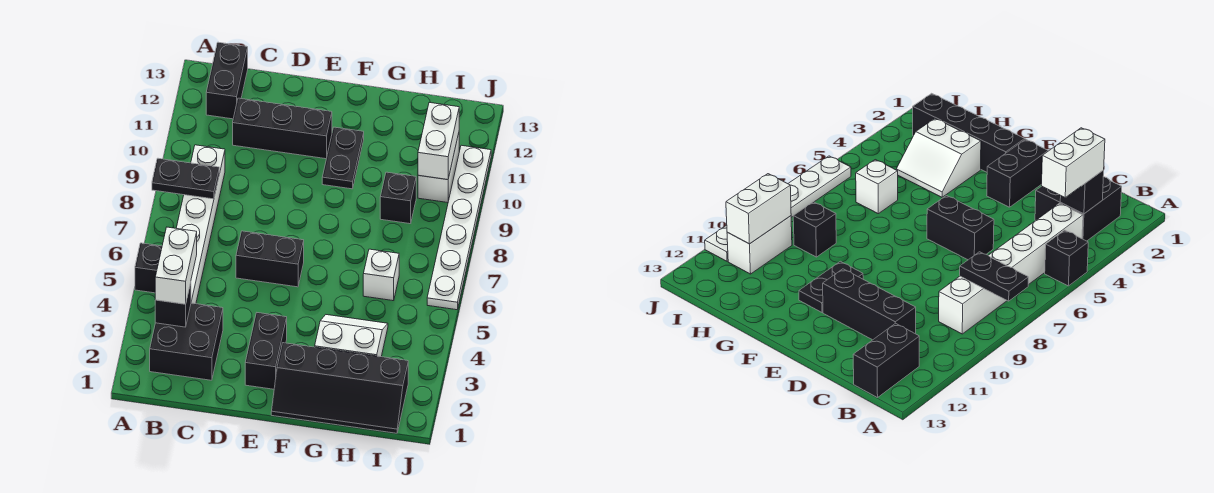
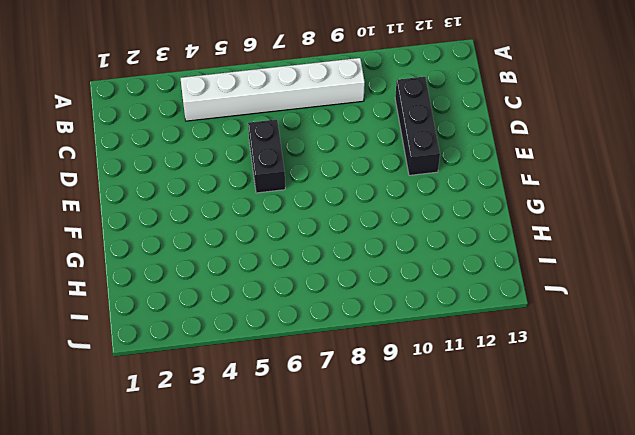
none -> black 1x1 brick [135,243,162,293]
none -> black 2x2 brick [150,303,223,380]
none -> black 1x2 brick [206,42,248,119]

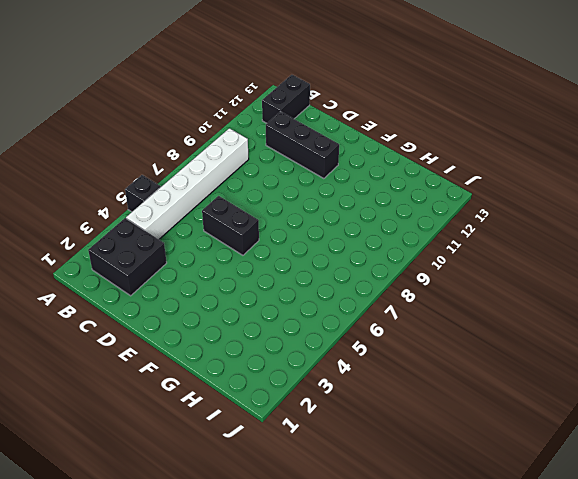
none -> black 1x2 brick [245,313,287,389]
none -> black 2x4 slope [271,343,408,433]
none -> black 1x2 plate [322,127,364,189]

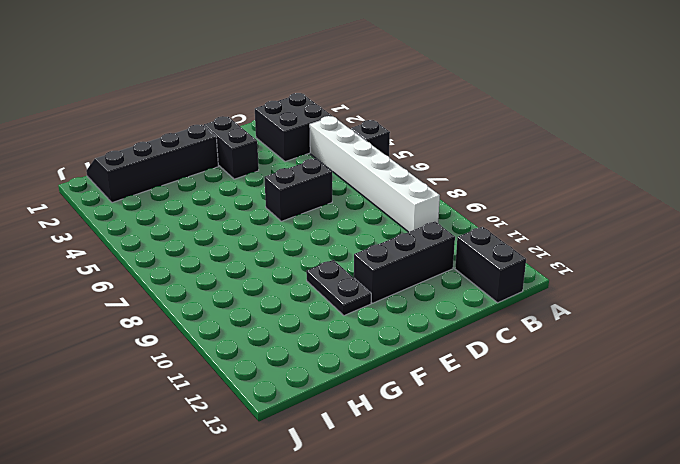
none -> white 2x2 slope [315,315,388,357]
none -> white 1x1 brick [363,249,399,301]
none -> black 1x1 brick [380,172,416,224]

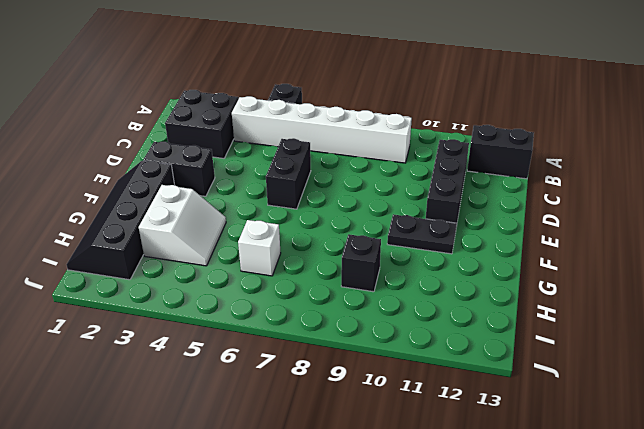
none -> white 1x2 brick [418,133,459,203]
none -> white 1x6 plate [427,145,491,310]
none -> black 1x2 plate [152,158,219,199]

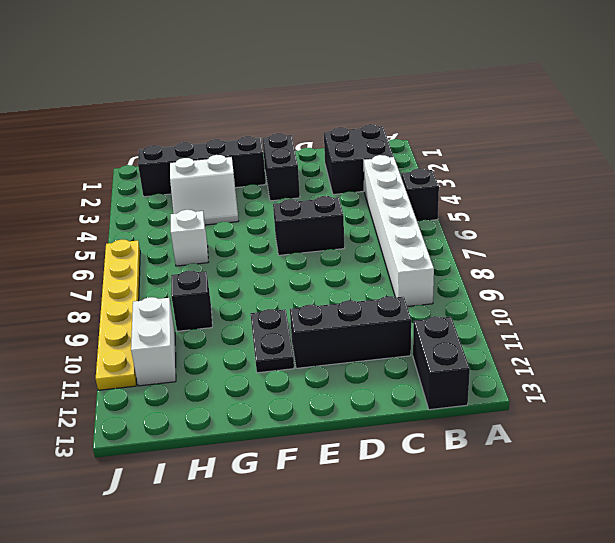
yellow 1x6 plate [96,240,140,390] -> white 1x6 plate [427,145,491,310]
none -> black 1x2 plate [152,158,219,199]
none -> black 1x1 brick [155,283,191,327]
none -> white 1x2 brick [418,103,459,180]

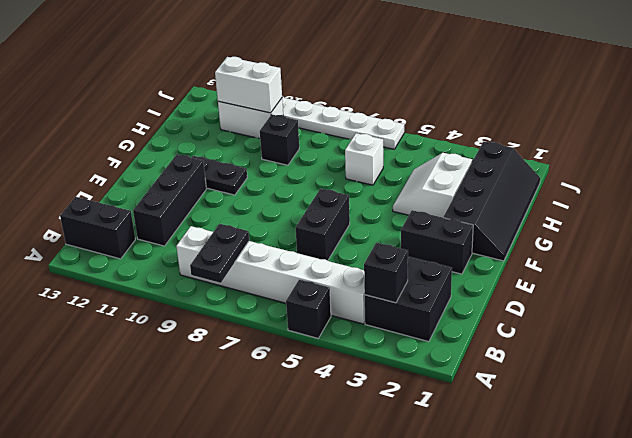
none -> white 1x2 brick [155,227,197,304]

